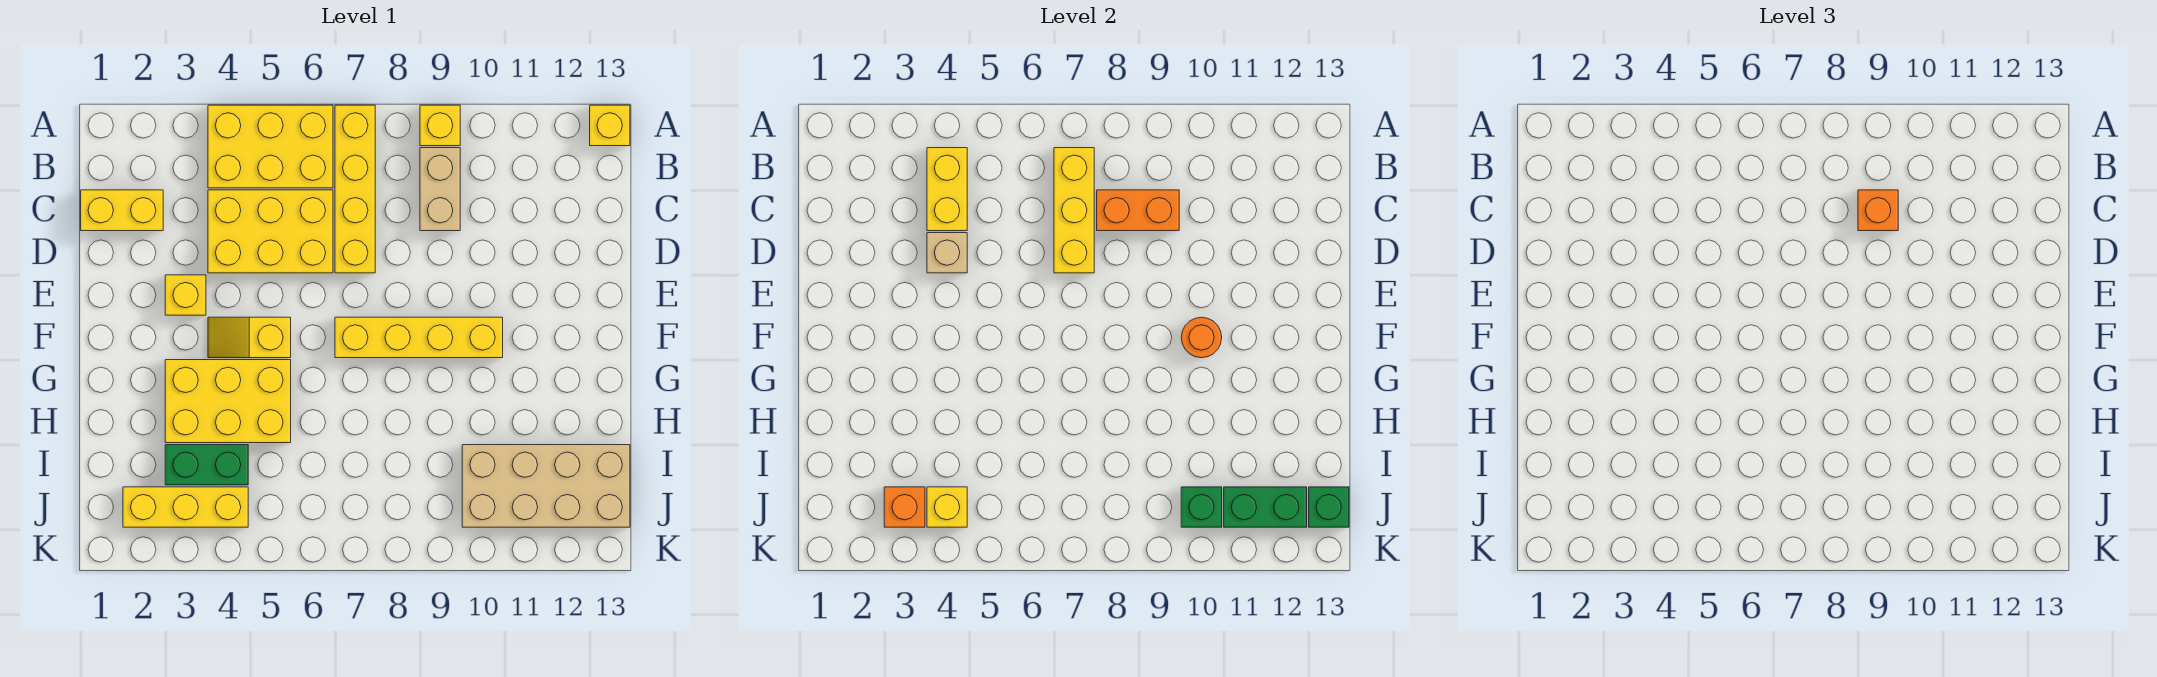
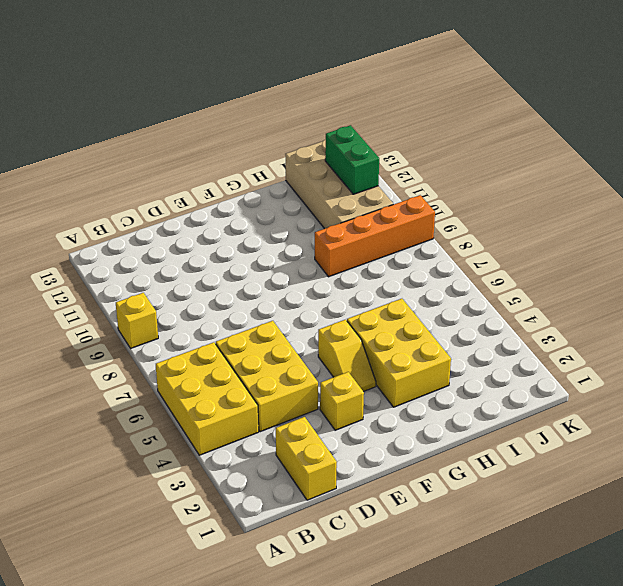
orange 1x4 brick [315,195,435,277] -> none
none -> yellow 1x4 brick [335,105,375,273]
none -> yellow 1x1 brick [590,105,630,146]
none -> tan 1x2 brick [420,148,460,231]

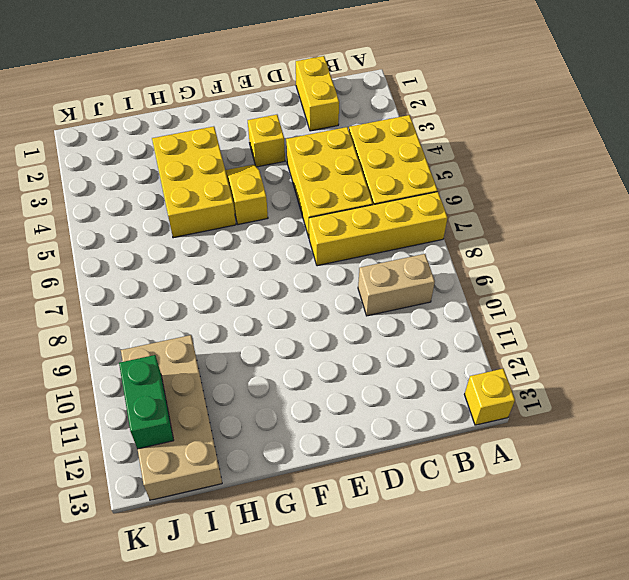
none -> yellow 1x1 brick [420,105,460,146]
none -> yellow 1x4 brick [335,317,503,358]
none -> green 1x2 brick [165,445,248,485]

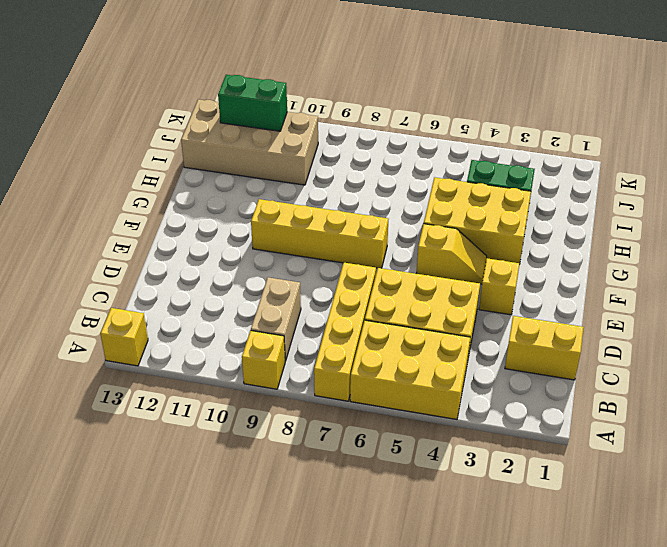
none -> yellow 1x3 brick [123,487,248,527]
none -> yellow 1x2 brick [927,148,967,231]
none -> yellow 1x3 brick [1054,148,1094,273]

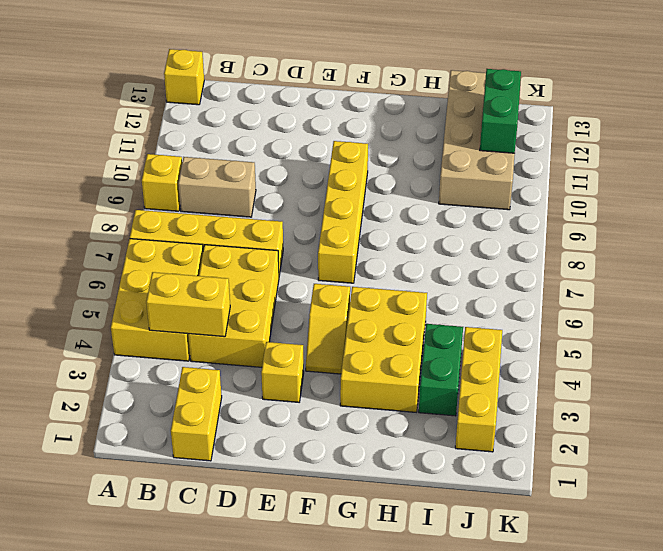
none -> yellow 1x3 brick [1054,148,1094,273]
none -> orange 1x2 brick [1097,190,1179,231]
none -> tan 1x1 brick [927,233,967,273]

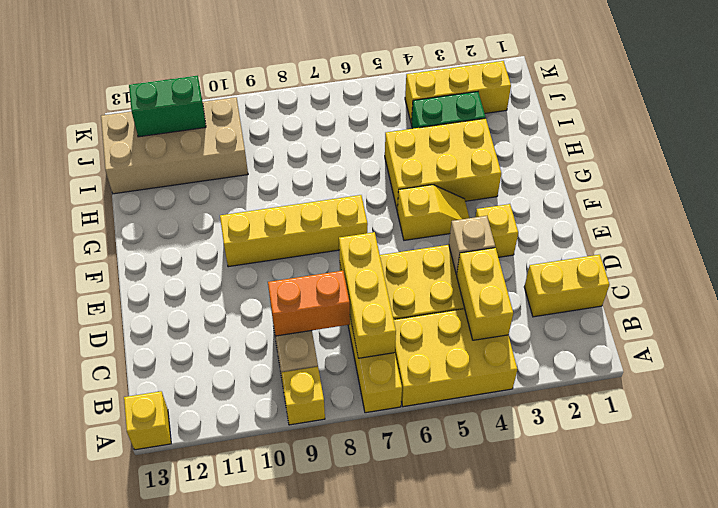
none -> orange 1x1 round brick [1181,317,1222,358]
none -> orange 1x1 brick [884,487,925,527]
none -> yellow 1x1 brick [927,487,967,527]

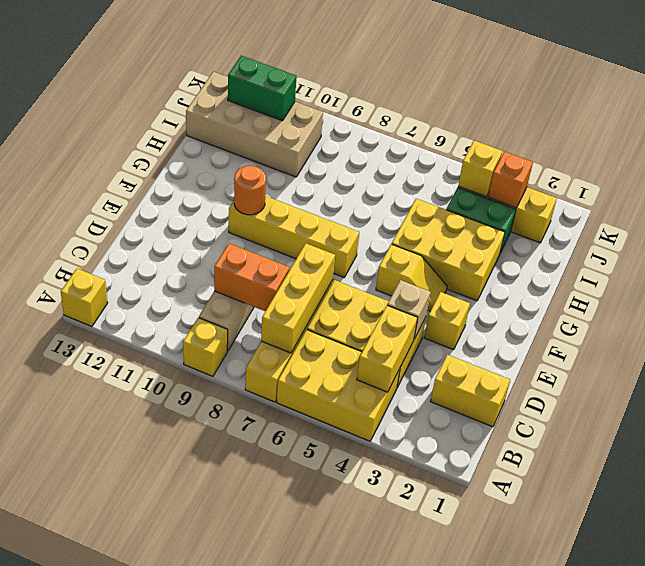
none -> green 1x1 brick [1181,487,1222,527]
none -> green 1x1 brick [1309,487,1349,527]
none -> orange 1x1 brick [1858,190,1898,231]

